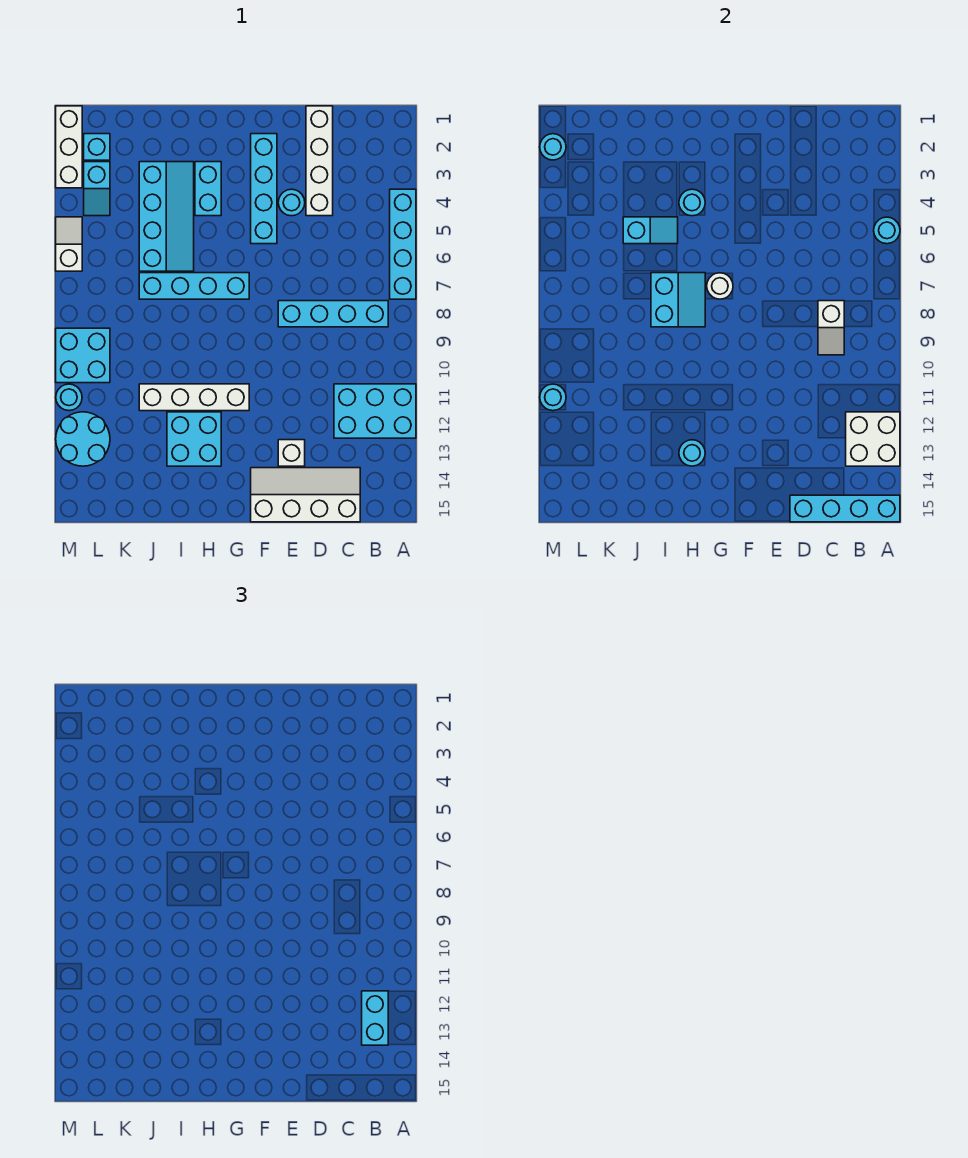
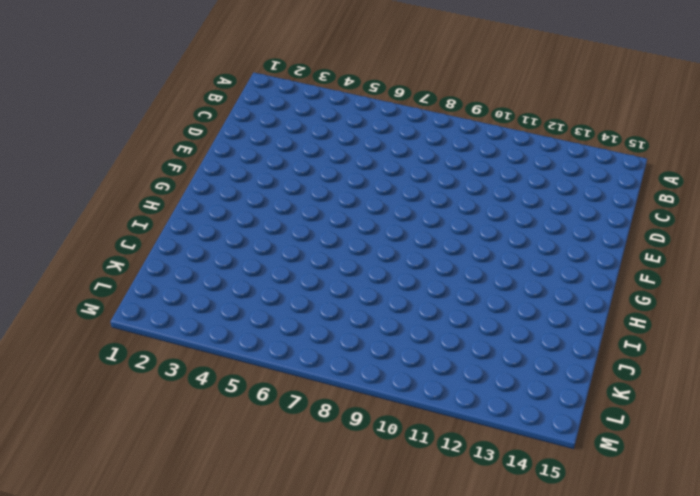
none -> cyan 1x4 brick [390,189,416,299]
none -> cyan 2x3 brick [334,384,416,438]
none -> cyan 1x4 brick [278,301,388,327]
none -> white 2x4 slope [251,468,360,522]

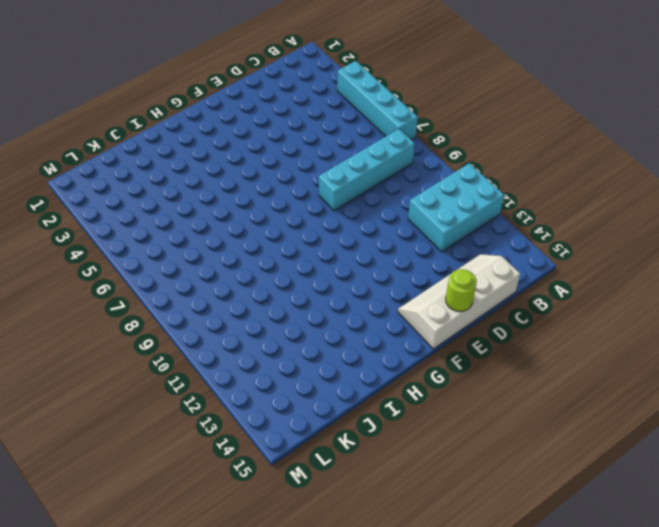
lime 1x1 round brick [446,269,477,311] -> none
none -> white 1x4 brick [306,106,333,216]
none -> cyan 1x1 round brick [278,189,305,216]
none -> white 1x1 brick [278,440,305,466]
none -> cyan 1x4 brick [251,134,277,244]

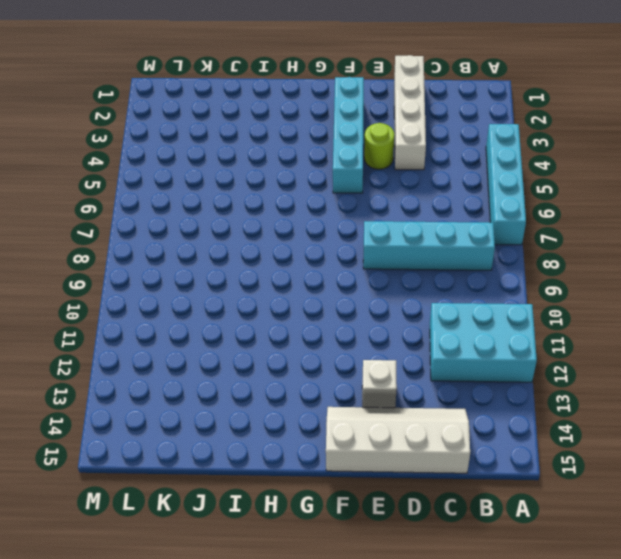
lime 1x1 round brick [364,123,394,169] -> cyan 1x1 round brick [278,189,305,216]
none -> cyan 1x4 brick [139,273,249,299]
none -> white 1x4 brick [139,384,249,411]
none -> cyan 1x2 brick [195,162,221,216]
none -> cyan 2x2 brick [167,412,221,466]

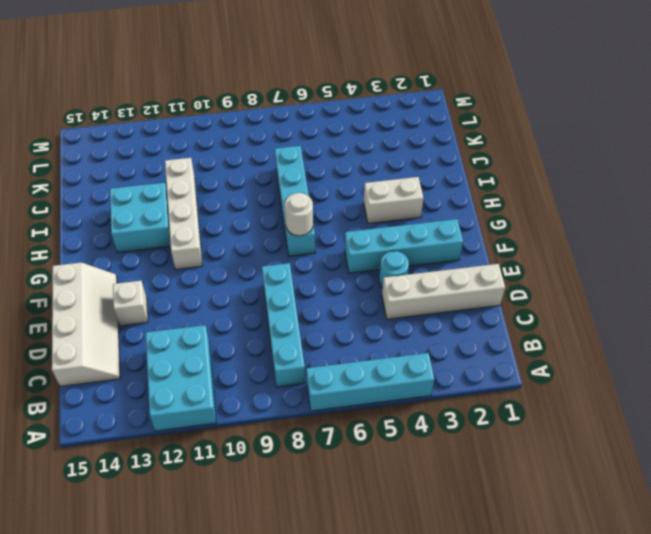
white 1x2 brick [364,177,423,224] -> cyan 1x2 brick [195,162,221,216]
none -> cyan 2x4 slope [139,162,194,271]
none -> cyan 1x1 brick [84,134,110,160]
none -> cyan 1x2 slope [84,162,110,216]
none -> cyan 2x2 brick [56,328,110,383]

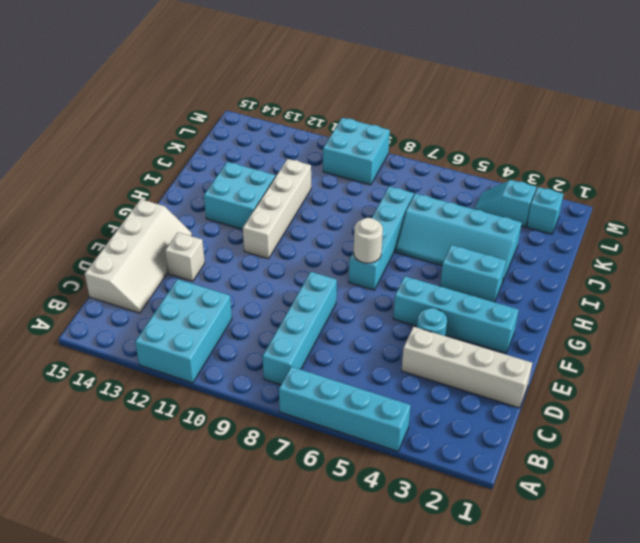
none -> cyan 2x2 round brick [56,412,110,466]
none -> white 1x3 brick [56,106,82,188]
none -> white 1x2 slope [56,217,82,271]
none -> cyan 1x1 round brick [56,384,82,411]

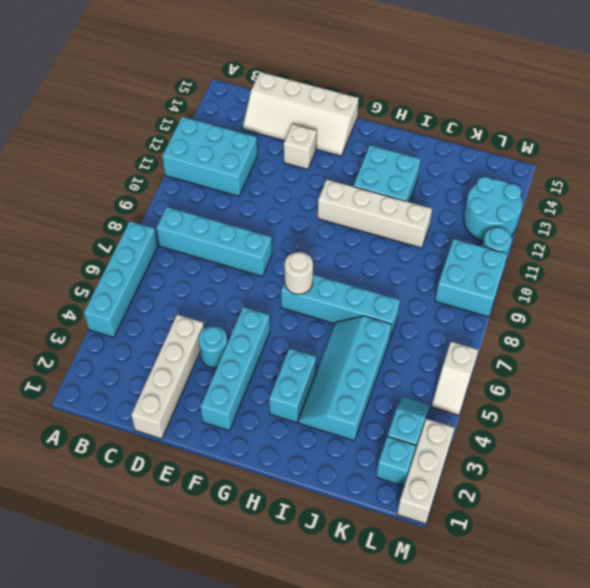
none -> cyan 1x1 round brick [874,217,900,244]
none -> white 2x2 brick [846,412,900,466]
none -> cyan 1x4 brick [790,495,900,522]
none -> white 1x2 slope [818,301,844,355]

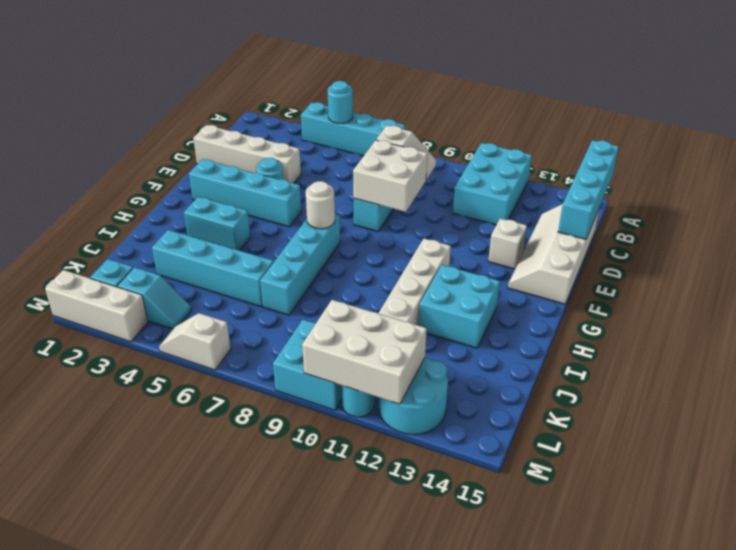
white 2x2 brick [353,140,428,212] -> white 2x2 brick moved to [846,412,900,466]
white 2x3 brick [302,300,427,404] -> cyan 1x1 round brick [540,384,566,411]
none -> cyan 1x1 round brick [679,189,705,216]
none -> cyan 2x2 slope [651,273,705,327]
none -> cyan 1x1 round brick [679,440,705,466]
none -> cyan 1x2 slope [623,217,678,244]

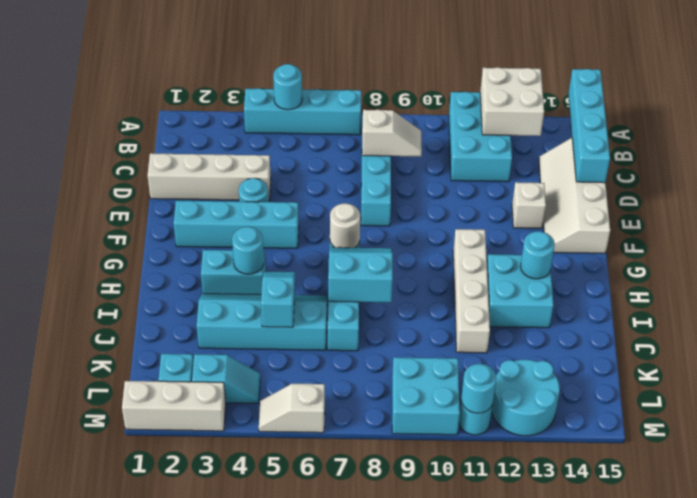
none -> cyan 1x1 round brick [540,134,566,160]
none -> cyan 1x2 brick [362,991,388,1045]

